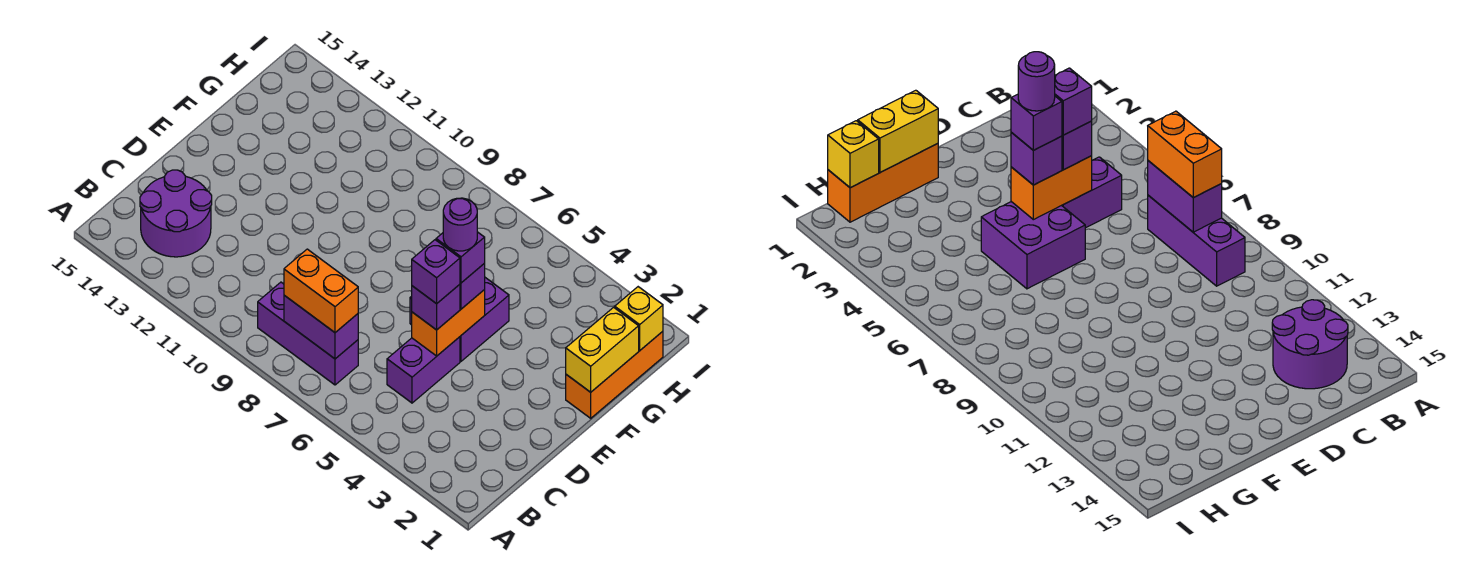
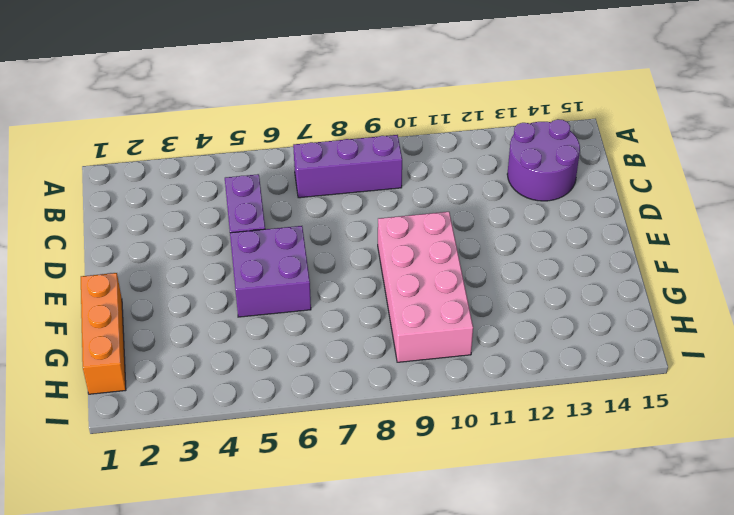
pink 2x4 brick [378,212,473,362] -> none
none -> purple 1x2 brick [284,295,358,359]
none -> orange 1x2 brick [412,290,485,356]
none -> yellow 1x2 brick [566,307,639,392]

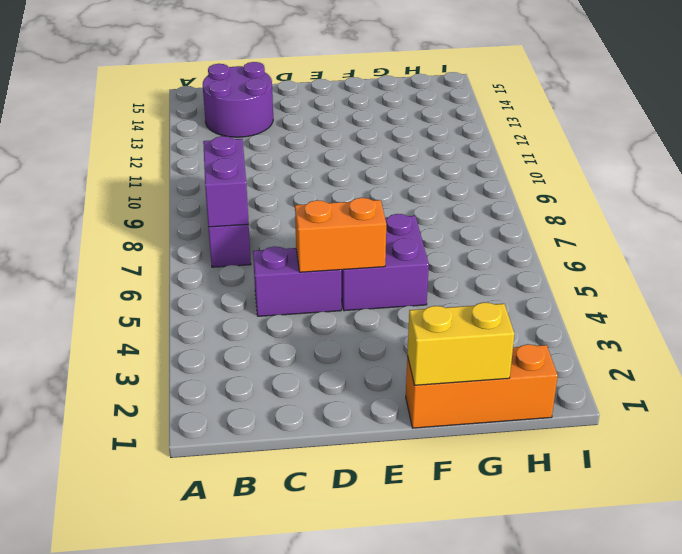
none -> yellow 1x1 brick [615,287,663,350]
none -> orange 1x2 brick [284,249,358,332]
none -> purple 1x1 brick [412,284,460,330]

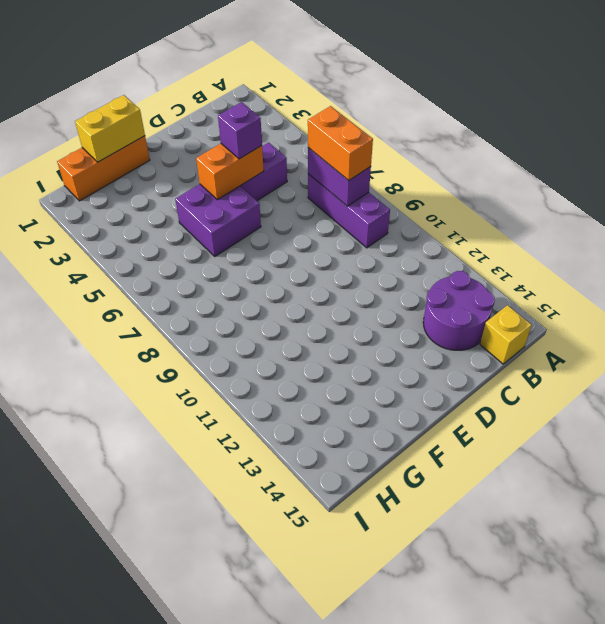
yellow 1x1 brick [480,305,532,364] -> yellow 1x1 brick moved to [615,287,663,350]
none -> purple 1x1 brick [460,264,485,309]
none -> purple 1x1 brick [412,240,460,304]
none -> purple 1x1 brick [436,232,485,283]

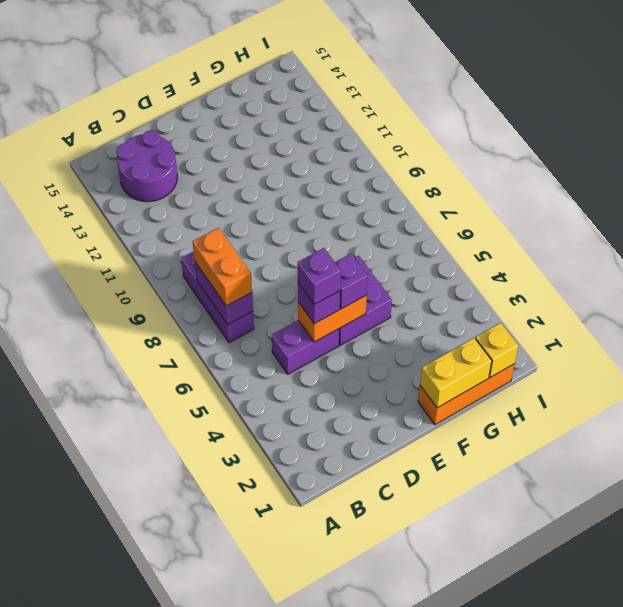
none -> purple 1x1 brick [436,232,485,283]
none -> purple 1x1 round brick [443,198,477,251]

